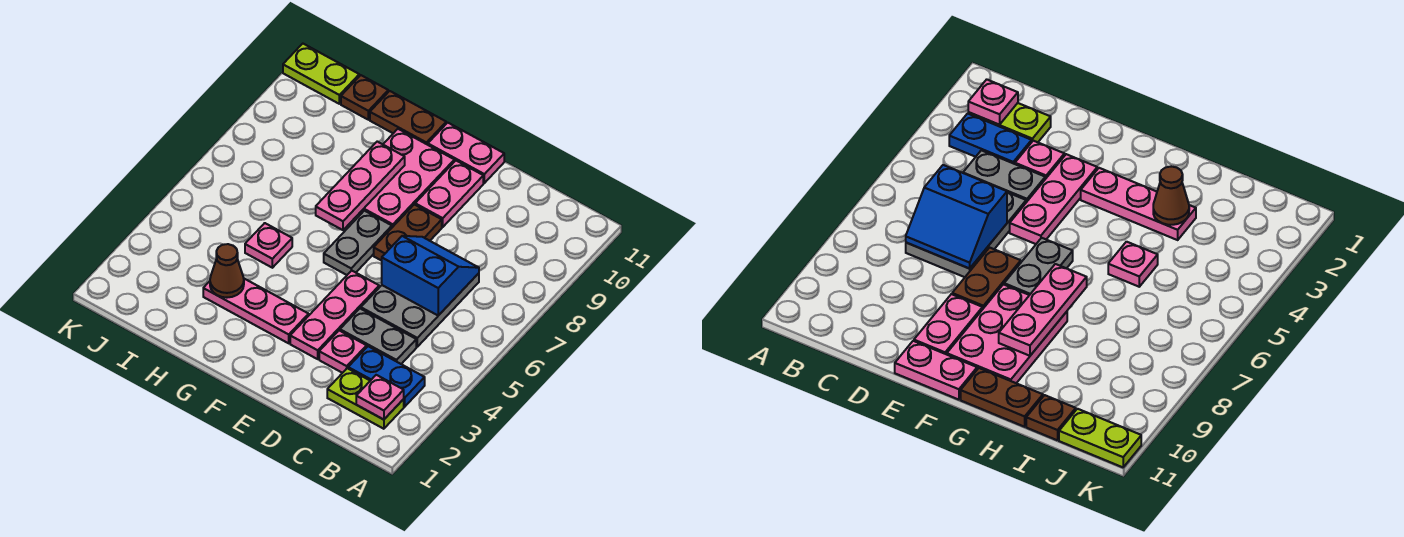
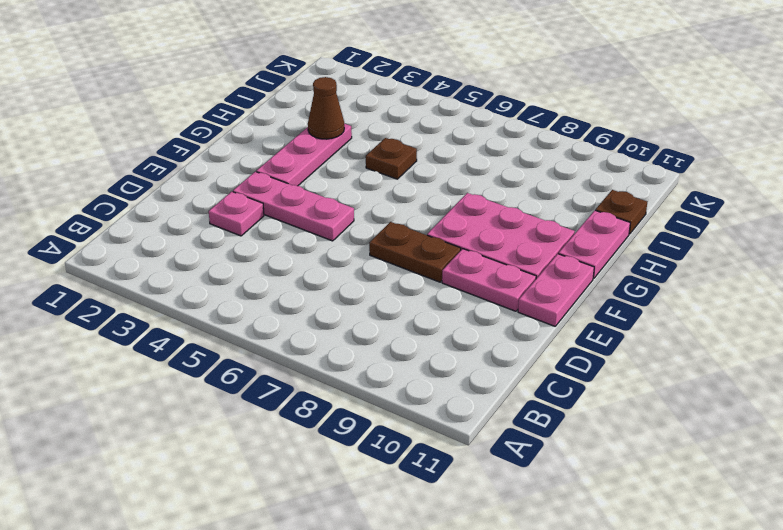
pink 1x2 plate [559,210,630,279] -> brown 1x2 plate [370,91,446,145]
brown 1x1 plate [366,138,417,179] -> pink 1x1 plate [245,223,292,268]
none -> lime 1x2 plate [327,368,404,429]
none -> blue 1x2 plate [348,346,425,407]
none -> grey 1x2 plate [340,309,416,364]

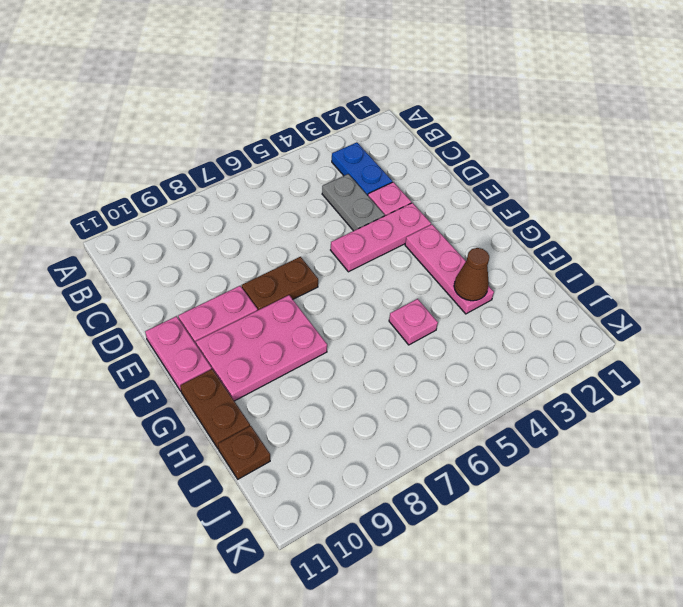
none -> lime 1x2 plate [327,368,404,429]
none -> grey 2x3 plate [361,273,479,347]
none -> grey 1x2 plate [324,211,392,275]

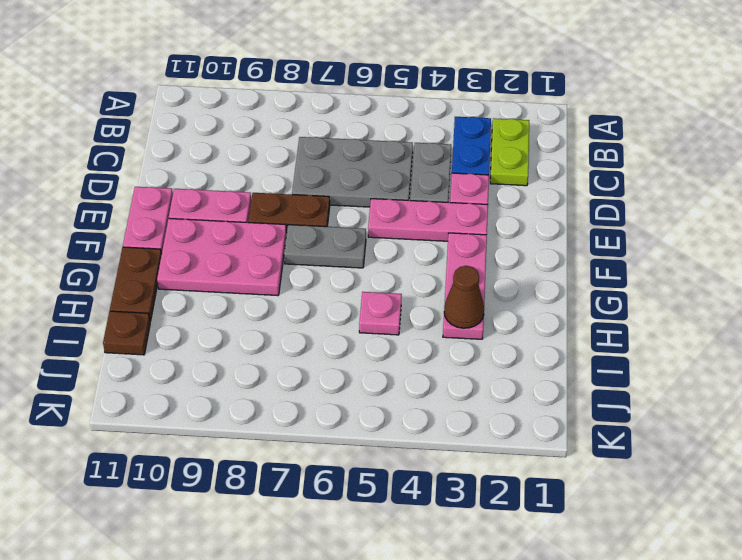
none -> lime 1x2 plate [283,44,359,104]
none -> pink 1x1 plate [356,375,404,420]
none -> blue 2x2 slope [382,236,479,315]

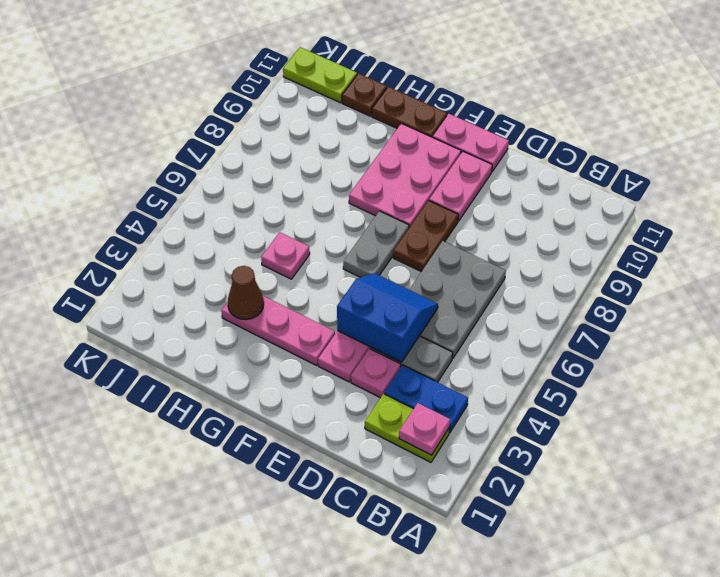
blue 2x2 slope [337,273,438,362] -> blue 2x2 slope moved to [382,236,479,315]
none -> pink 1x3 plate [316,142,405,230]

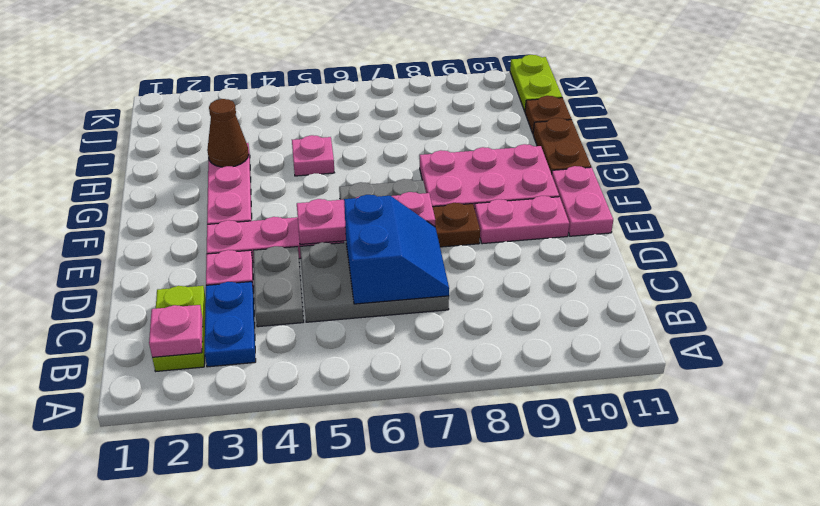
pink 1x3 plate [297,192,435,244] -> pink 1x3 plate moved to [316,142,405,230]

